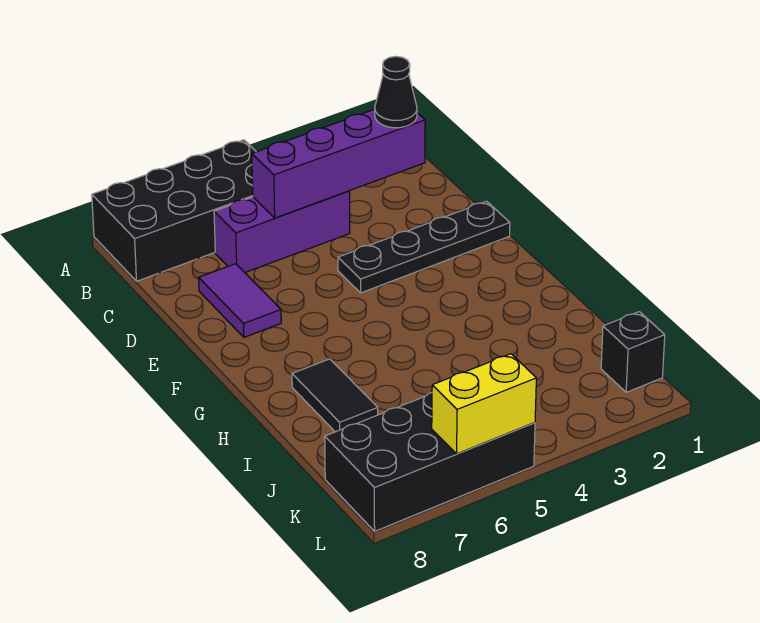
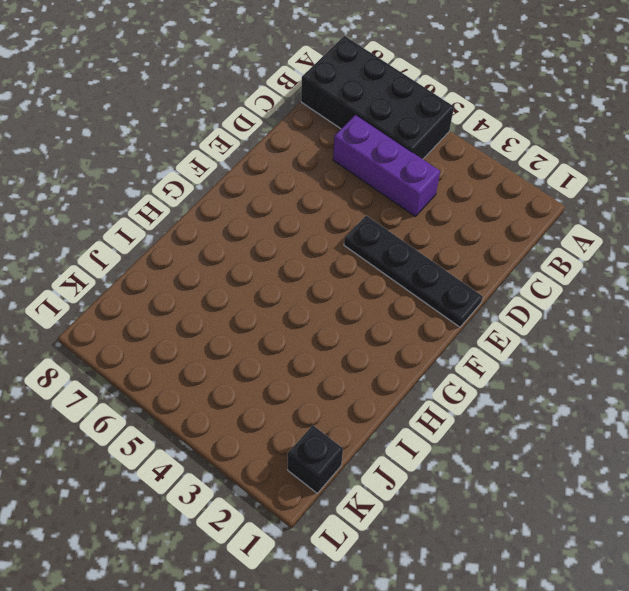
none -> purple 1x2 tile [199,264,281,337]
none -> black 1x2 tile [292,359,378,432]

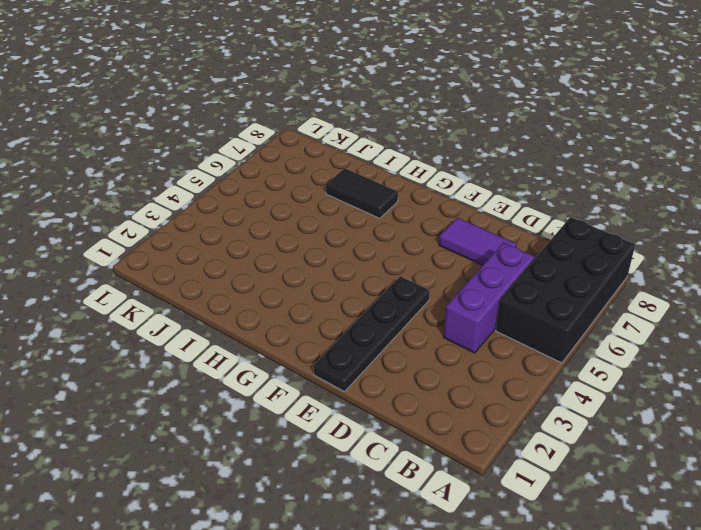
none -> black 1x1 brick [601,312,665,392]
none -> black 2x4 brick [325,393,535,531]

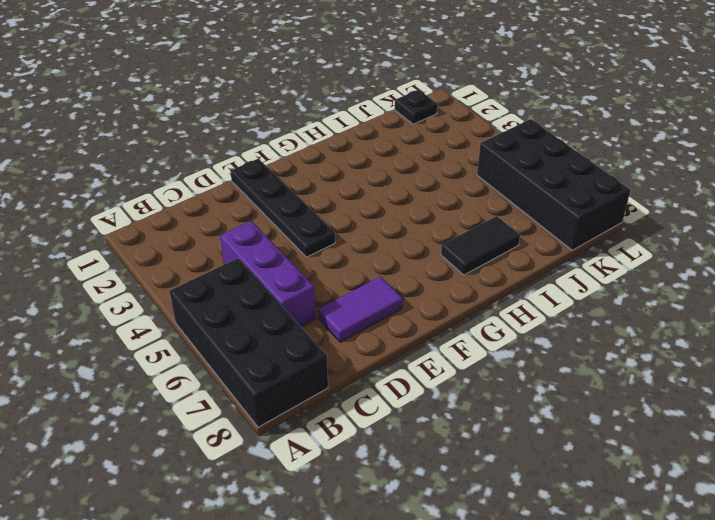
black 1x1 plate [395,90,437,124] -> black 1x1 brick [601,312,665,392]
none -> purple 1x4 brick [252,109,425,218]
none -> yellow 1x2 brick [432,354,536,454]

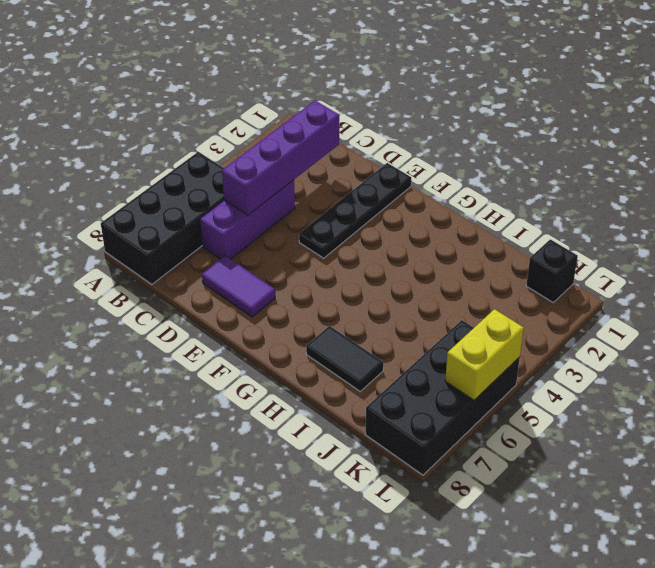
none -> black 1x1 cone [375,56,417,128]

